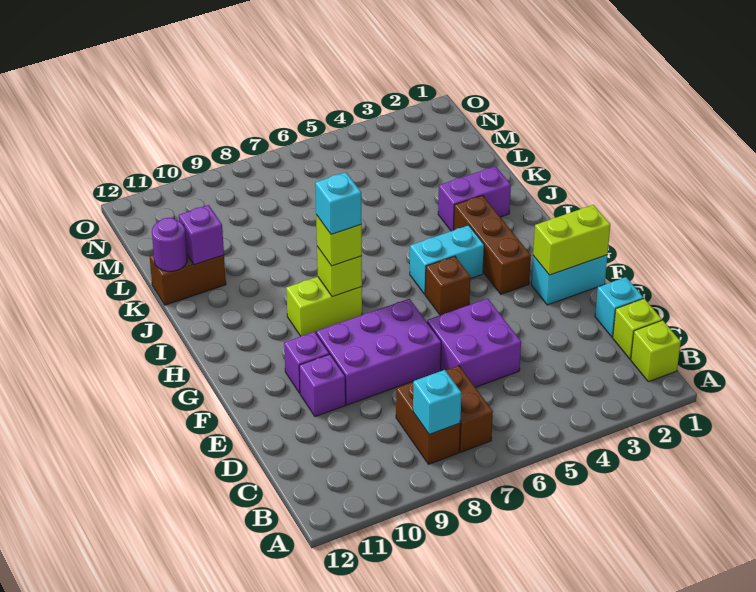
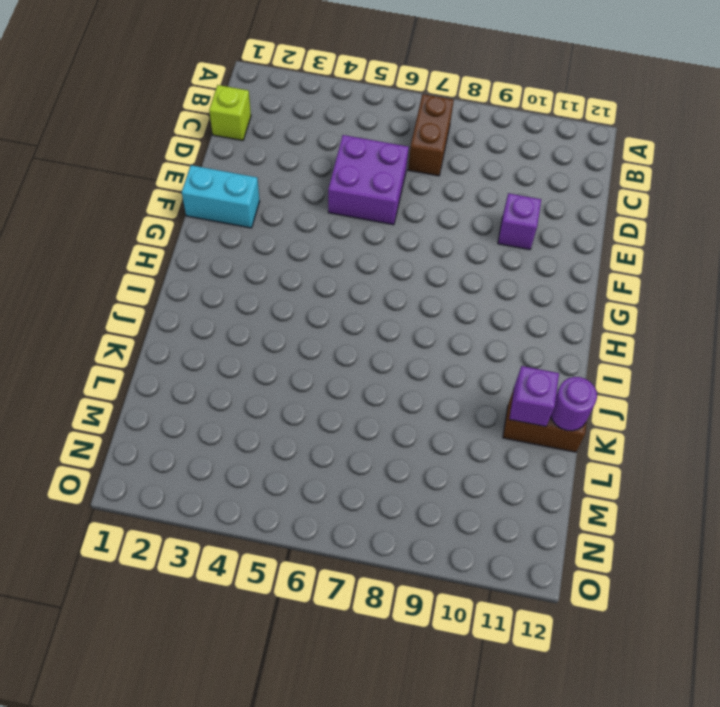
none -> lime 1x1 brick [631,320,681,382]
none -> brown 1x2 brick [396,382,460,464]
none -> cyan 1x1 brick [595,277,643,337]

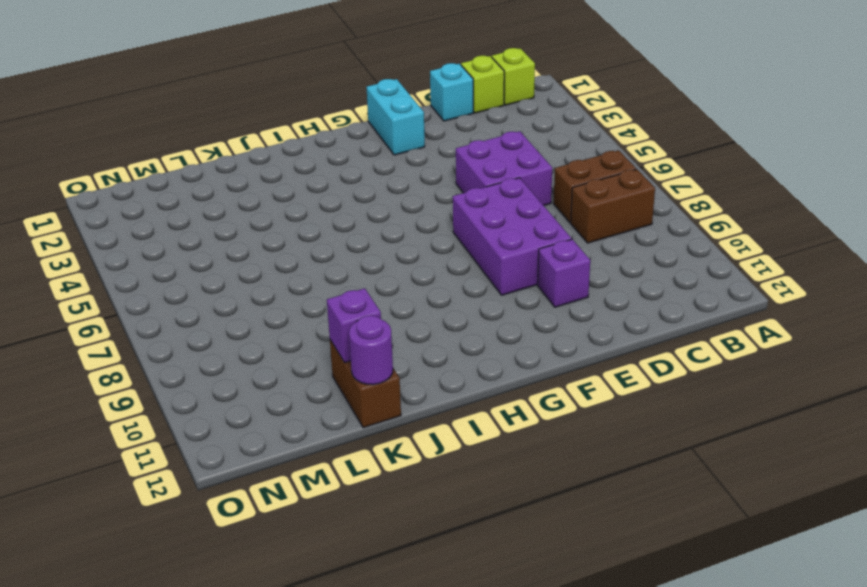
none -> purple 1x1 brick [284,332,329,393]
none -> brown 1x3 brick [454,195,531,294]
none -> brown 1x1 brick [425,256,470,315]

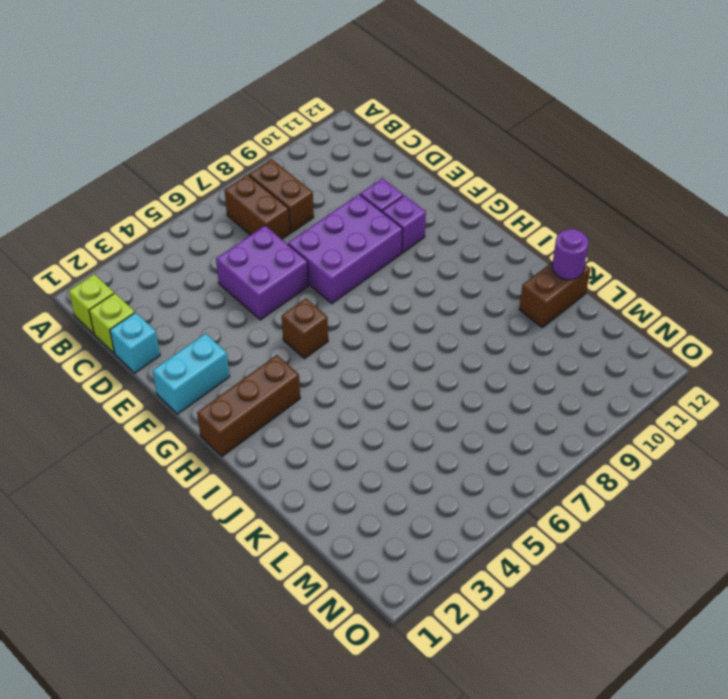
brown 1x3 brick [197,355,300,456] -> brown 1x3 brick turned to [454,195,531,294]
none -> cyan 1x2 brick [410,225,484,294]
none -> lime 1x2 brick [286,277,362,336]
none -> purple 1x2 brick [438,166,511,231]

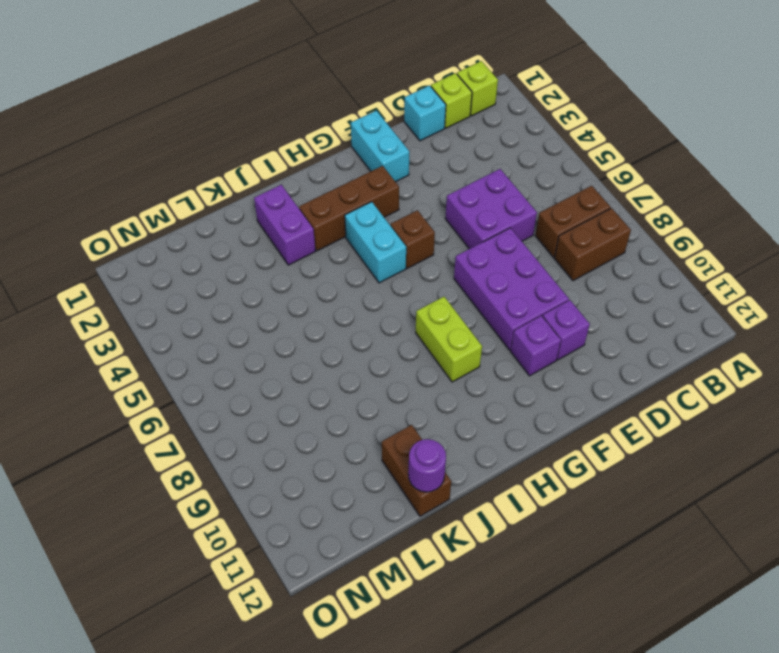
none -> cyan 1x1 brick [413,370,461,434]
none -> lime 1x2 brick [533,205,610,275]
none -> lime 1x1 brick [317,247,362,297]

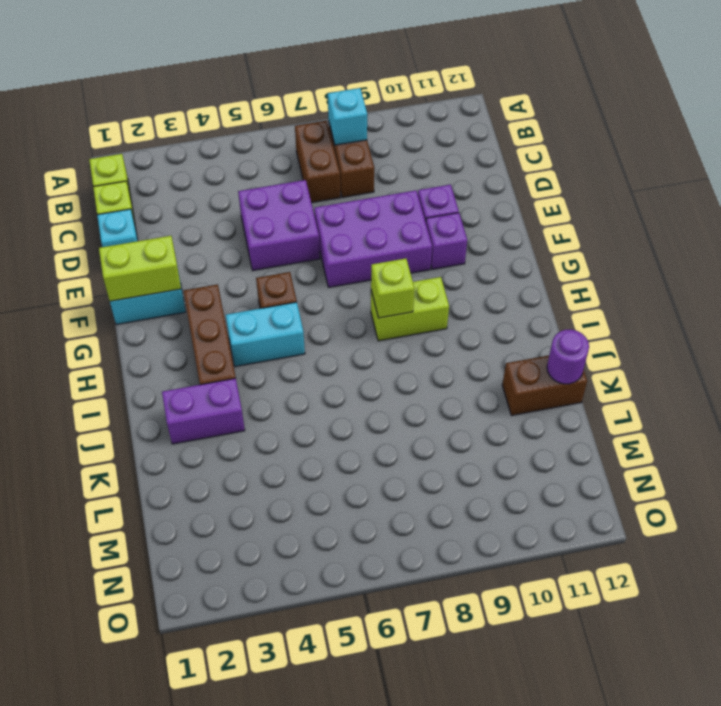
none -> purple 1x1 brick [179,205,224,265]
none -> lime 1x1 brick [316,215,362,266]
none -> cyan 1x1 brick [315,172,362,234]

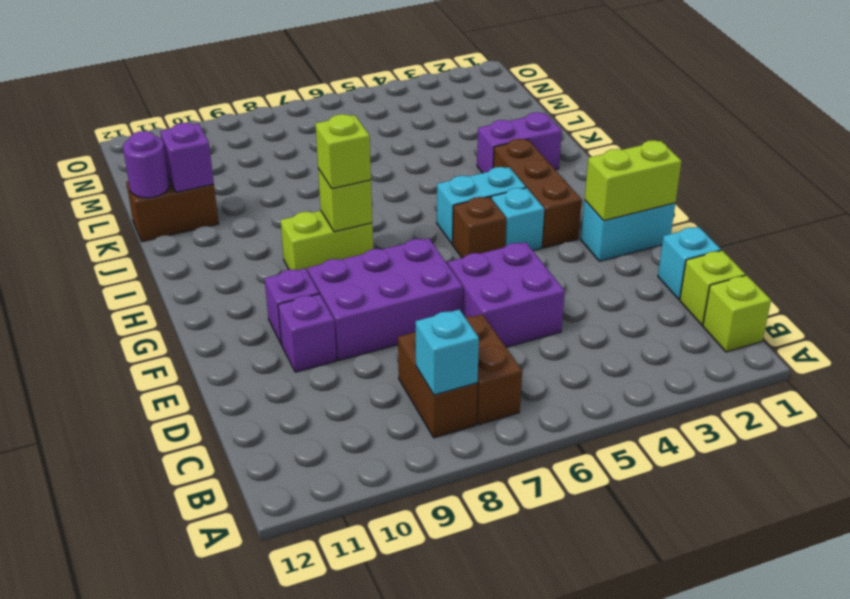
cyan 1x1 brick [491,188,544,251] -> cyan 1x1 brick moved to [315,172,362,234]

